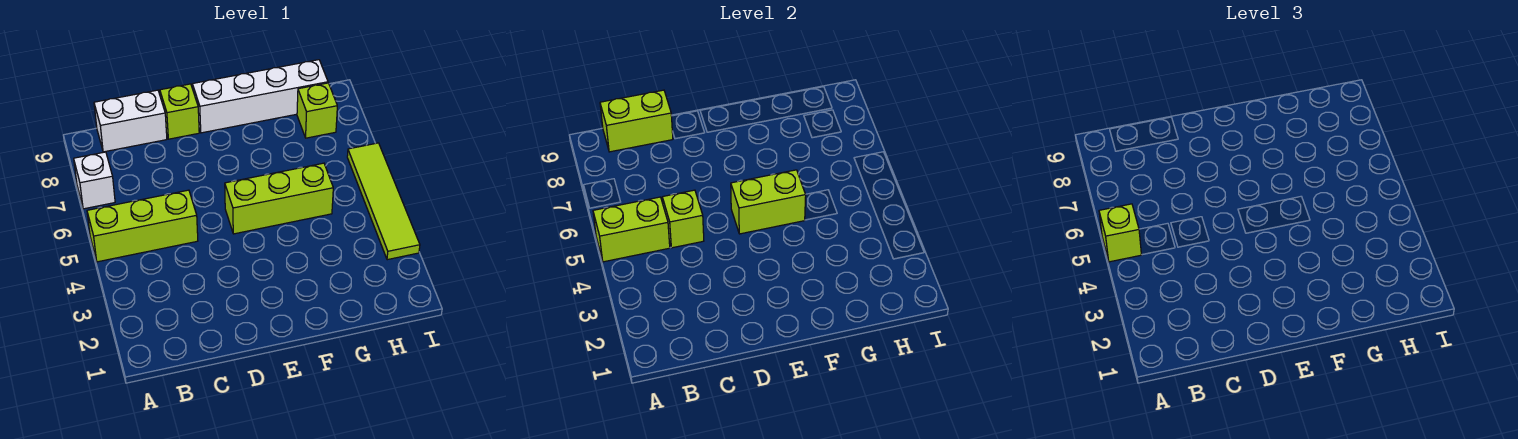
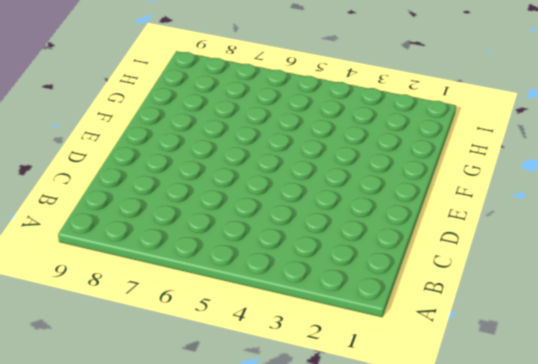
none -> lime 1x3 brick [87,190,198,262]
none -> white 1x1 brick [74,152,115,209]
none -> white 1x2 brick [94,90,167,152]

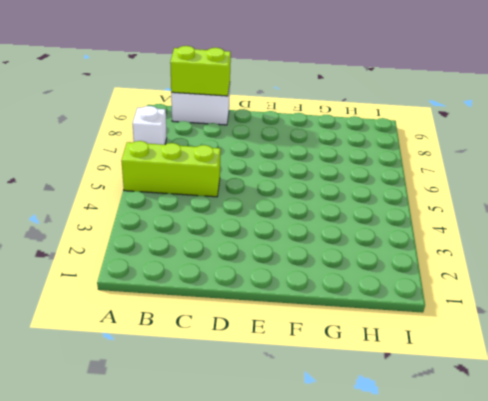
none -> lime 1x1 brick [160,84,199,139]
none -> lime 1x3 brick [225,163,333,234]
none -> white 1x4 brick [192,60,328,133]

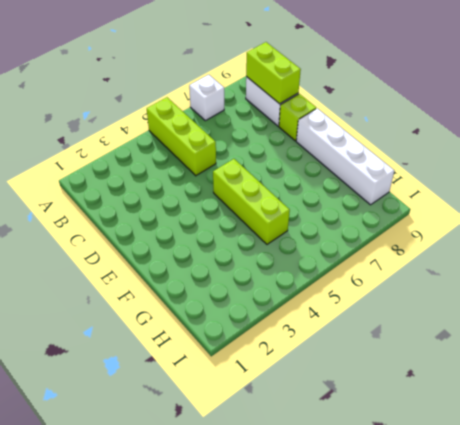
none -> lime 1x1 brick [297,83,337,138]
none -> lime 1x4 tile [347,143,420,260]
none -> lime 1x2 brick [593,197,670,262]

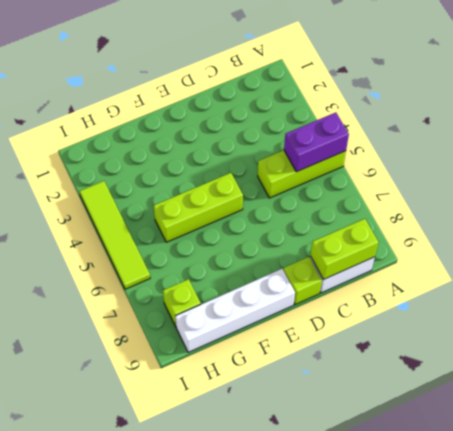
purple 1x2 brick [284,112,349,172] -> lime 1x2 brick [593,197,670,262]
none -> white 1x1 brick [74,152,115,209]
none -> lime 1x1 brick [662,190,704,248]
none -> lime 1x2 brick [731,170,806,234]

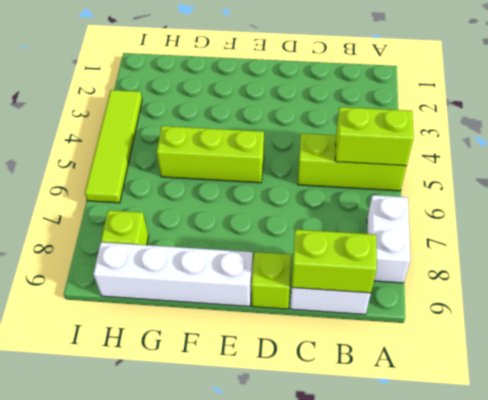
white 1x2 brick [367,195,411,283] -> white 1x1 brick [74,152,115,209]
none -> lime 1x1 brick [662,190,704,248]
none -> lime 1x2 brick [731,170,806,234]
none -> lime 1x1 brick [1099,204,1141,262]

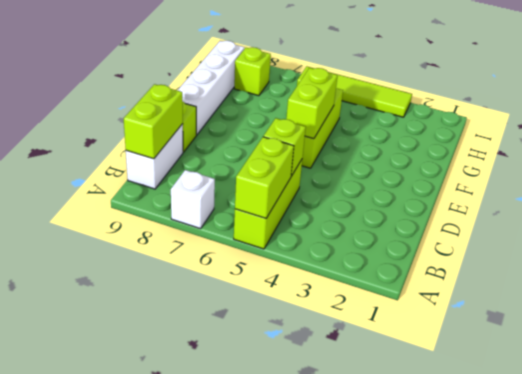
none -> lime 1x1 brick [1099,204,1141,262]

